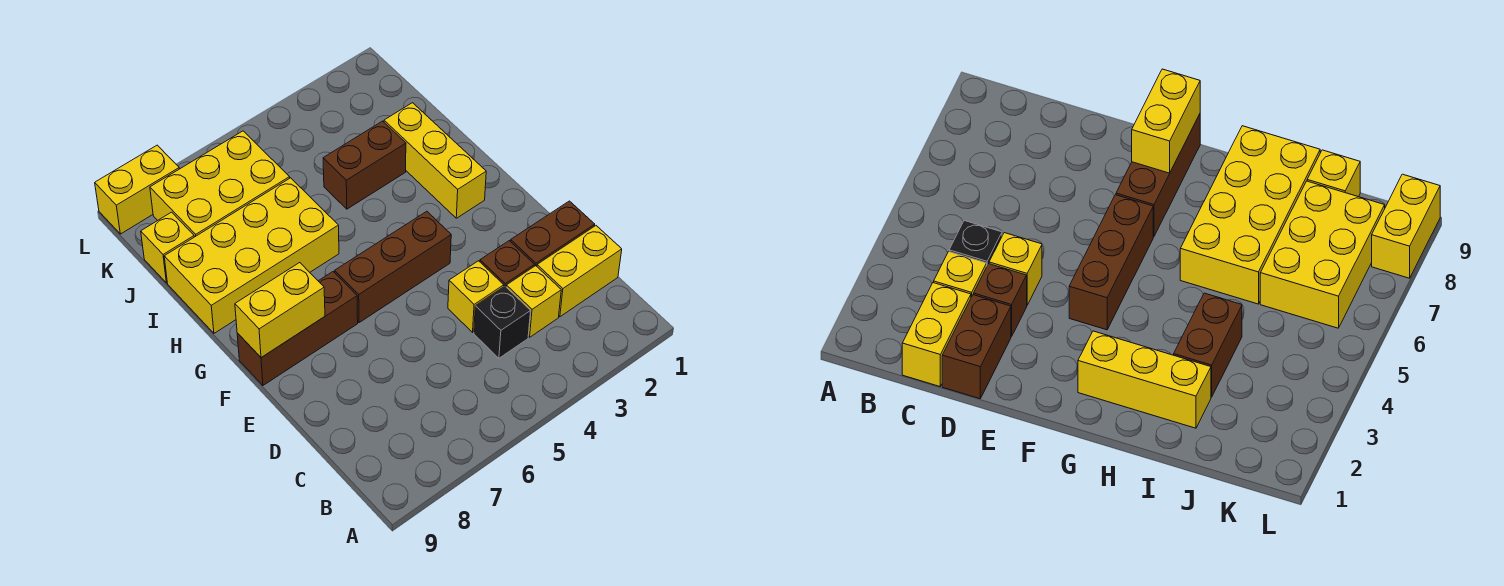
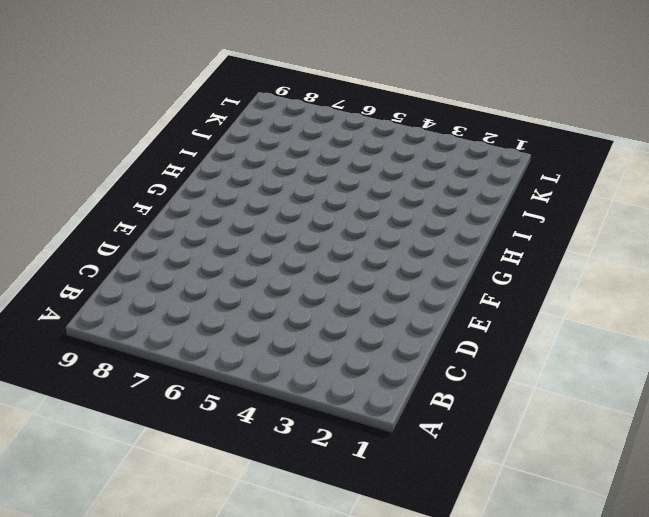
none -> yellow 1x2 brick [537,226,622,317]
none -> yellow 1x1 brick [506,266,561,337]
none -> black 1x1 brick [474,286,531,358]

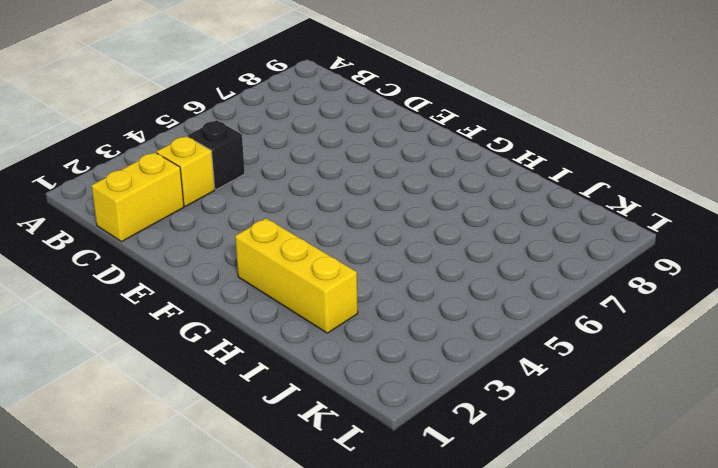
none -> brown 1x2 brick [511,201,595,266]
none -> brown 1x1 brick [480,241,534,286]
none -> yellow 1x1 brick [448,261,504,332]

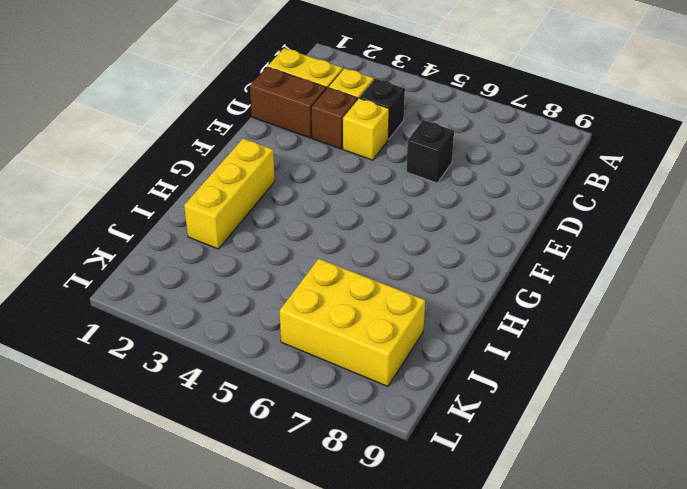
black 1x1 brick [406,120,454,183] -> none
none -> brown 1x3 brick [335,211,451,323]
none -> brown 1x3 brick [237,272,358,385]
none -> yellow 2x4 brick [164,178,339,333]

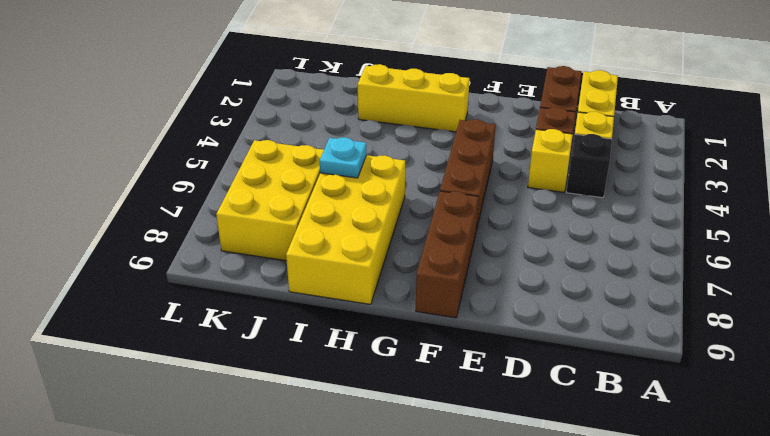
cyan 1x1 plate [320,137,366,178] -> none
none -> brown 1x2 brick [323,121,406,209]
none -> yellow 1x1 brick [141,212,194,283]
none -> yellow 1x2 brick [95,145,179,234]

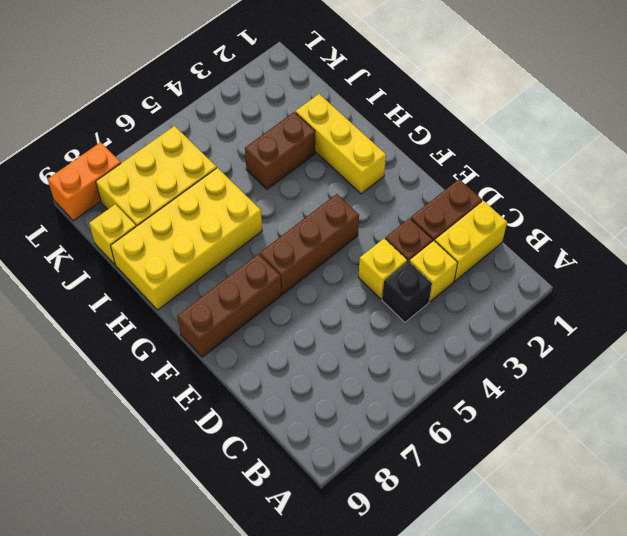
orange 1x2 brick [48,142,121,221] -> yellow 1x2 brick [95,145,179,234]
none -> yellow 1x2 brick [235,263,325,358]

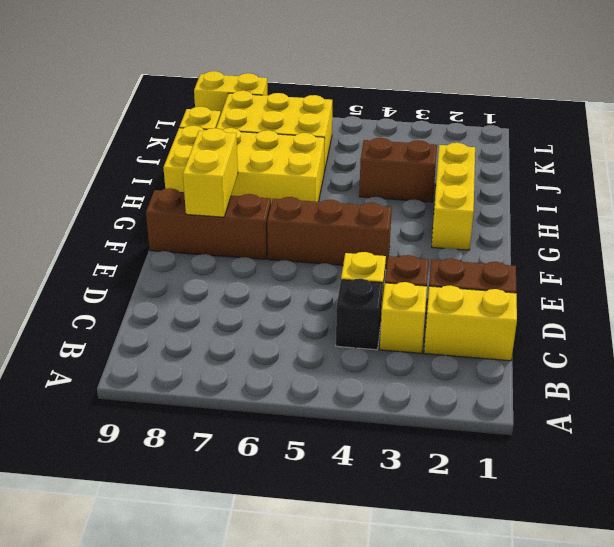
yellow 1x2 brick [183,128,238,217] -> yellow 1x2 brick turned to [235,263,325,358]

